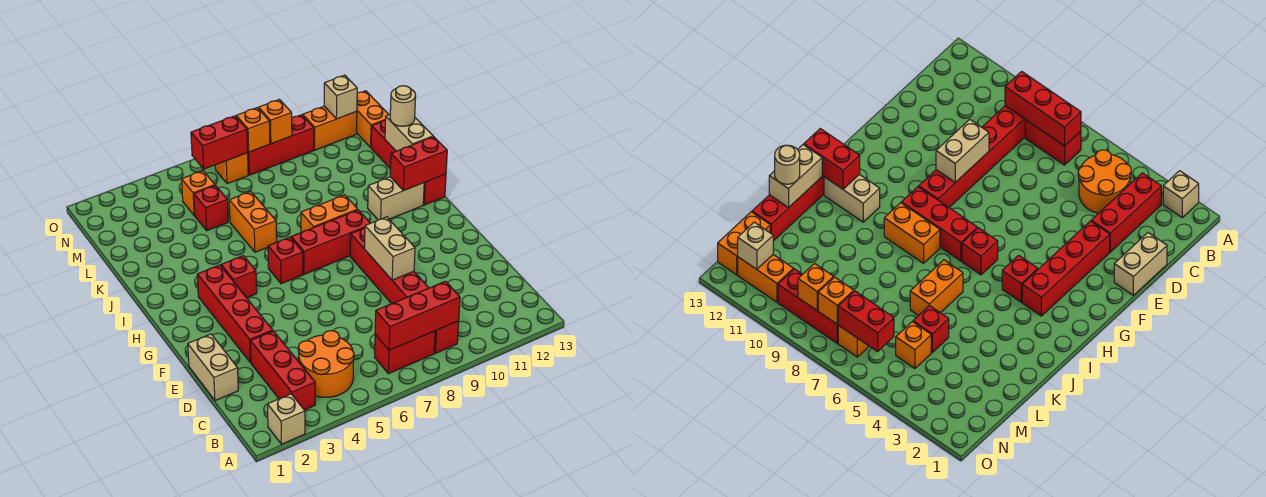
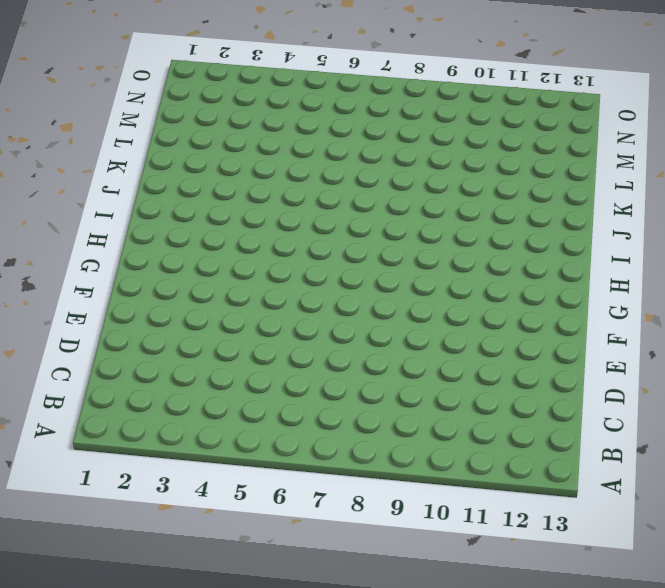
none -> tan 1x1 brick [267,394,305,444]
none -> red 1x3 brick [250,331,315,410]
none -> orange 2x2 round brick [298,331,354,397]

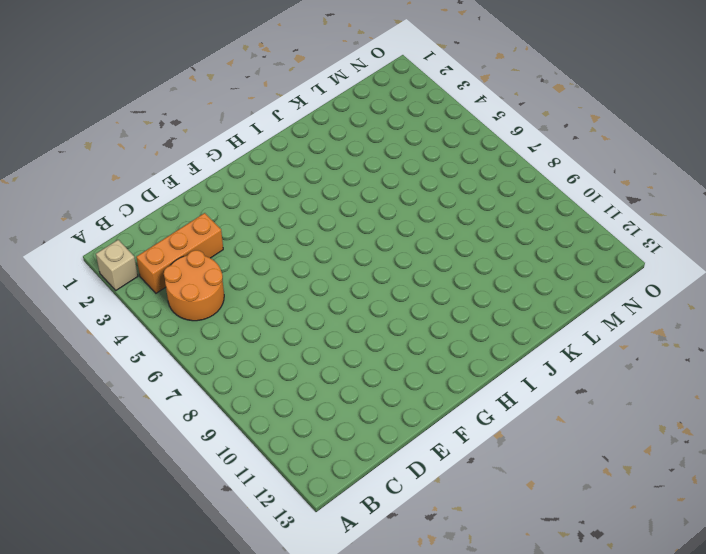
orange 1x3 brick [136,213,223,293] -> red 1x3 brick [250,331,315,410]
none -> red 1x2 brick [375,331,435,374]
none -> red 1x6 brick [350,228,459,353]
none -> tan 1x2 brick [188,334,238,401]

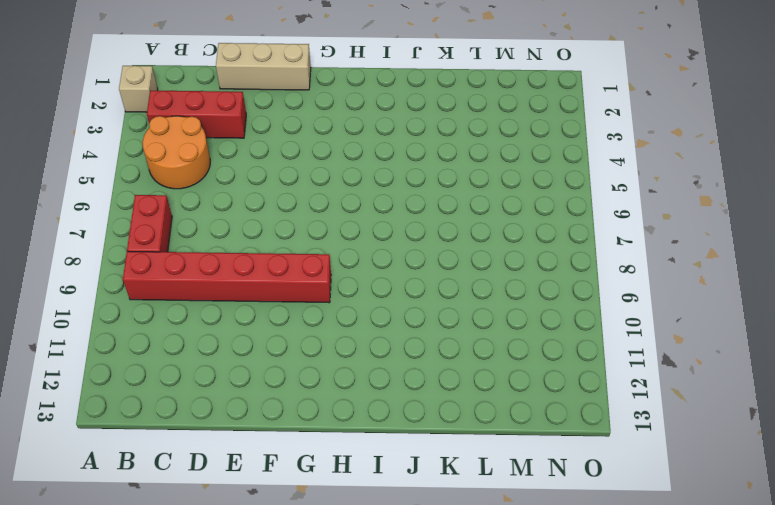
tan 1x3 brick [216,43,311,90] -> tan 1x2 brick [188,334,238,401]
none -> red 1x4 brick [197,265,273,363]
none -> red 1x1 brick [221,256,257,298]
none -> red 1x1 brick [268,237,303,284]

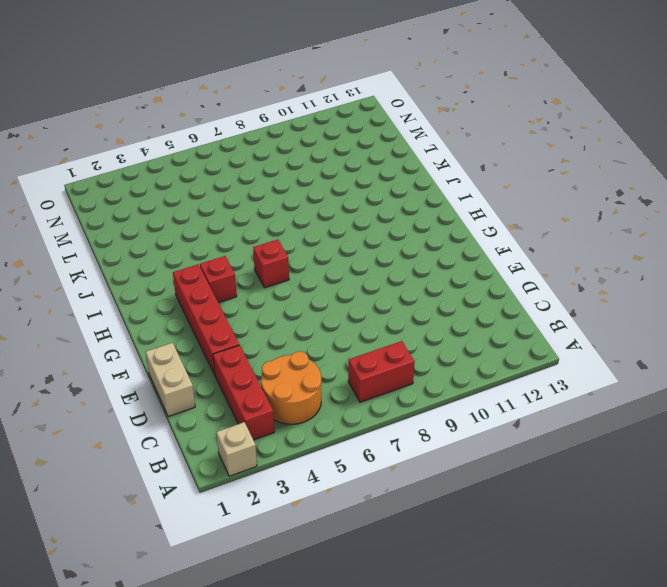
none -> red 1x6 brick [350,228,459,353]
none -> red 1x3 brick [291,210,370,274]
none -> orange 1x2 brick [301,195,358,232]

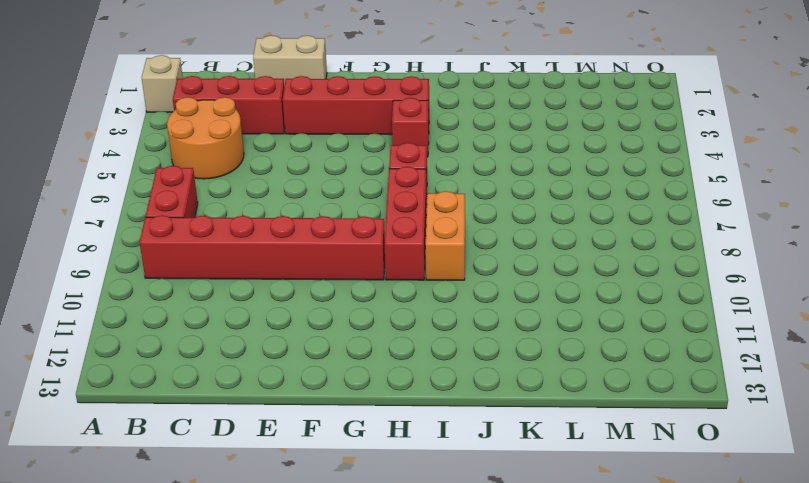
none -> tan 1x2 brick [368,177,424,220]
none -> red 1x4 brick [371,120,446,205]
none -> orange 1x2 brick [229,192,277,252]

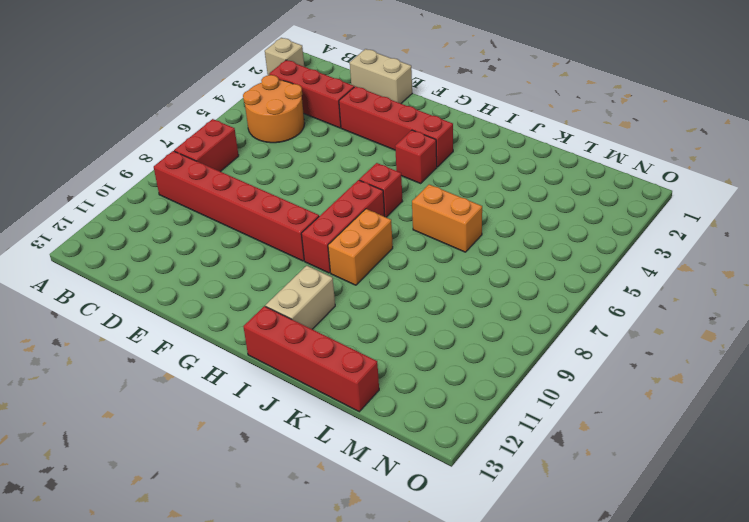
none -> red 1x1 brick [194,185,228,231]
none -> orange 1x1 brick [182,171,215,216]
none -> orange 1x2 brick [357,91,389,147]

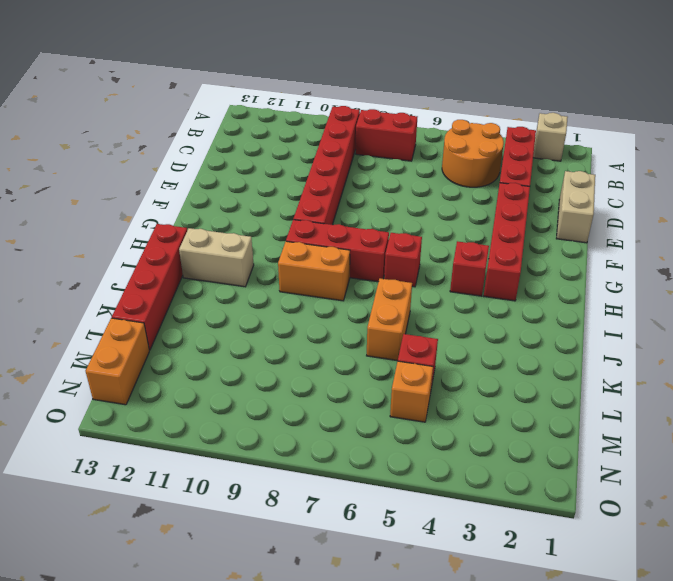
none -> orange 1x1 brick [215,153,248,184]
none -> red 1x3 brick [248,115,314,175]
none -> orange 1x2 brick [303,106,357,150]

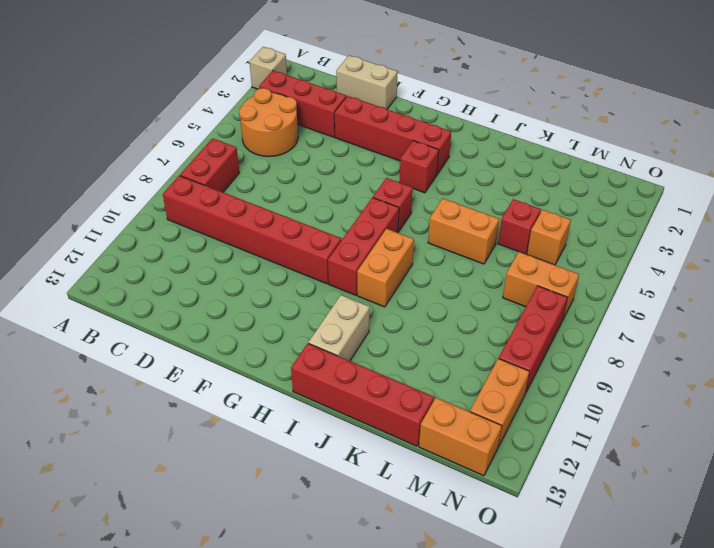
orange 1x2 brick [503,252,579,321] -> orange 1x1 brick [215,153,248,184]
none -> red 1x3 brick [375,281,460,350]
none -> tan 1x2 brick [365,217,415,280]
none -> red 1x2 brick [390,137,447,191]

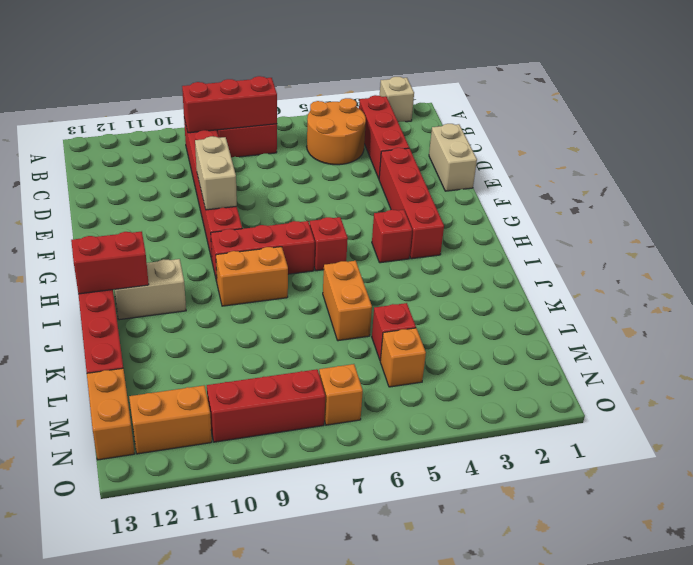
none -> tan 1x2 brick [385,115,433,151]
none -> red 1x2 brick [191,116,248,169]
none -> orange 1x1 brick [236,108,270,152]

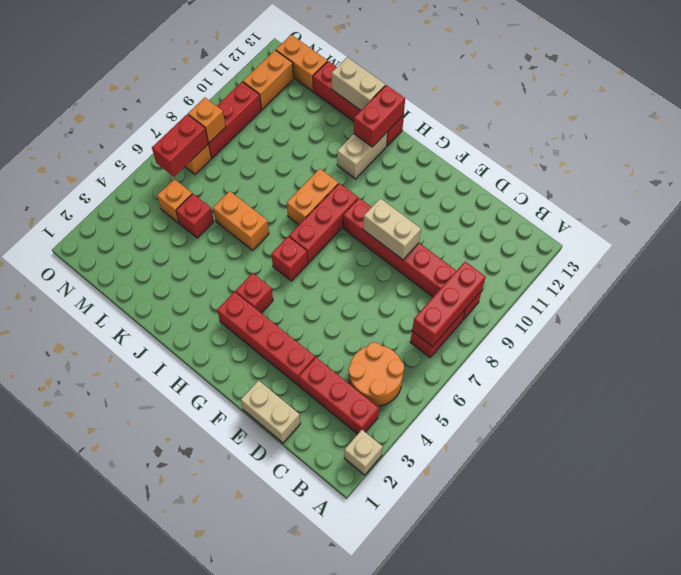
none -> orange 1x1 brick [258,99,292,144]
none -> tan 1x1 brick [324,75,357,119]
none -> tan 1x1 round brick [390,86,416,126]

